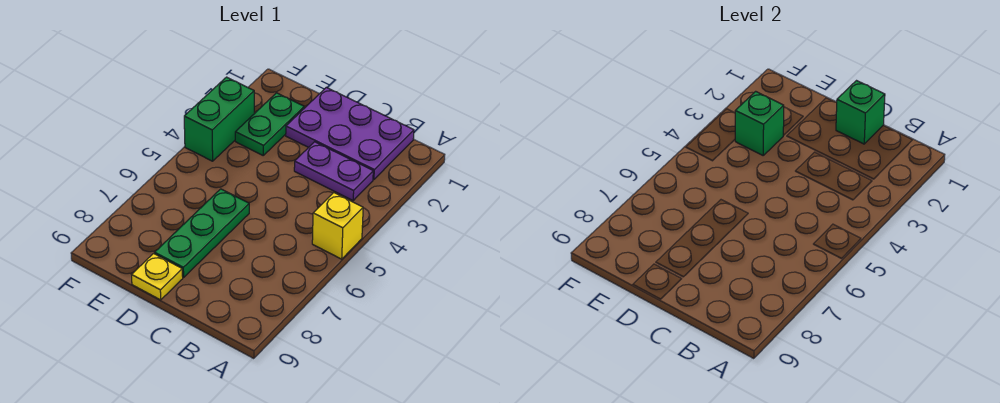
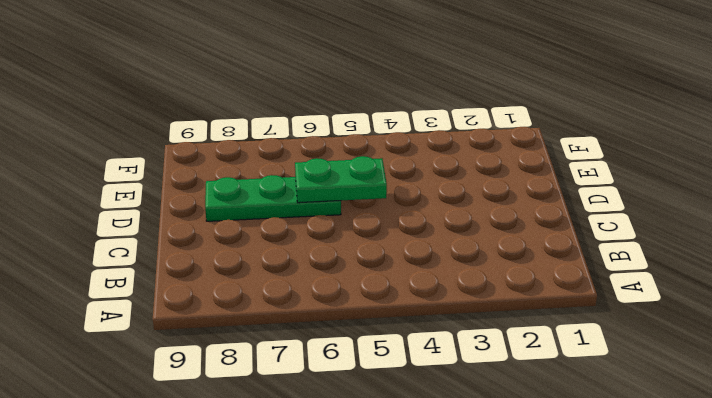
green 1x2 plate [295,156,387,203] -> green 1x2 plate moved to [235,93,304,155]
none -> yellow 1x1 brick [312,193,363,259]
none -> purple 2x3 plate [286,88,414,180]

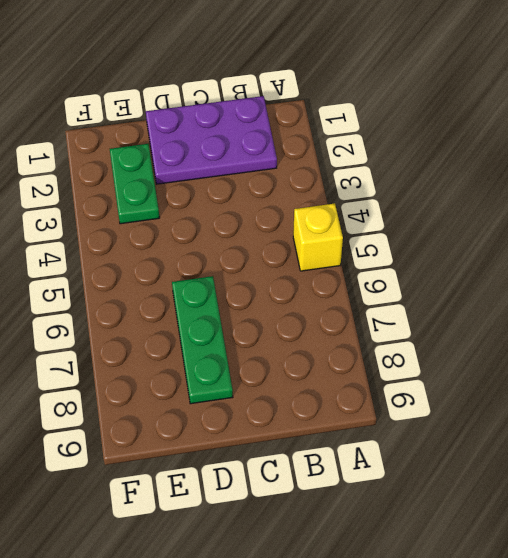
none -> purple 1x2 plate [294,142,373,200]
none -> yellow 1x1 plate [132,254,183,300]

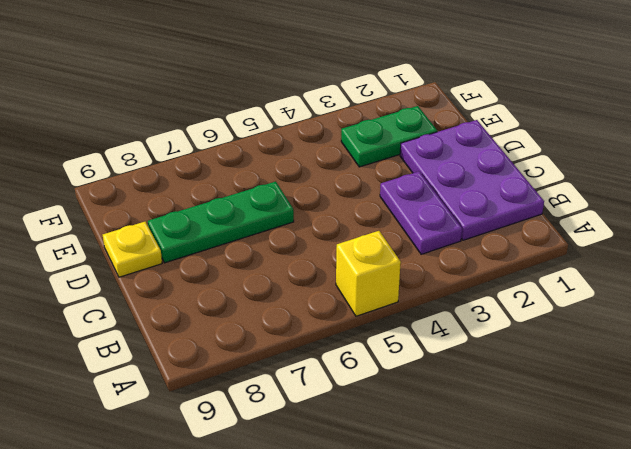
none -> green 1x2 brick [184,77,254,161]
none -> green 1x1 brick [836,81,885,144]

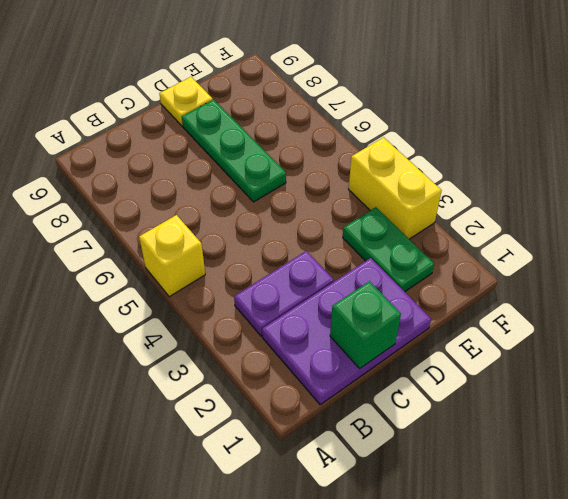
yellow 1x2 brick [348,137,442,239] -> green 1x2 brick [184,77,254,161]
none -> green 1x1 brick [735,91,784,155]

